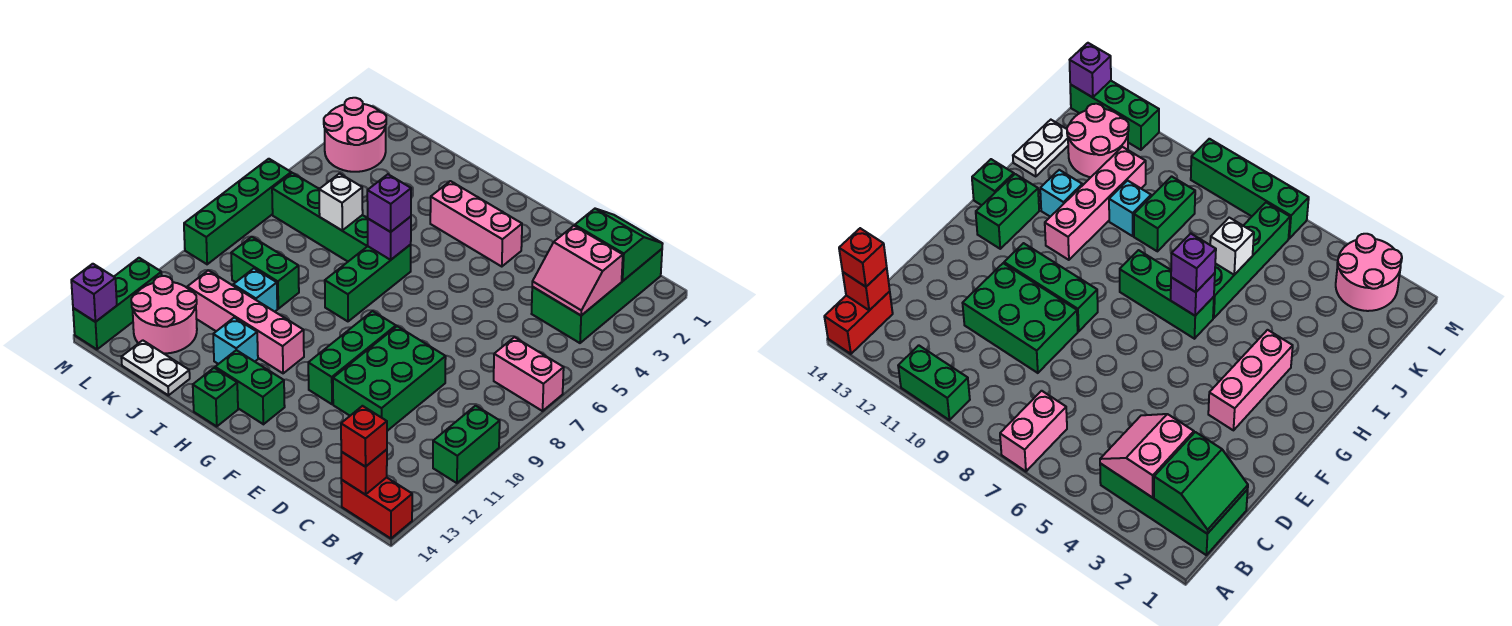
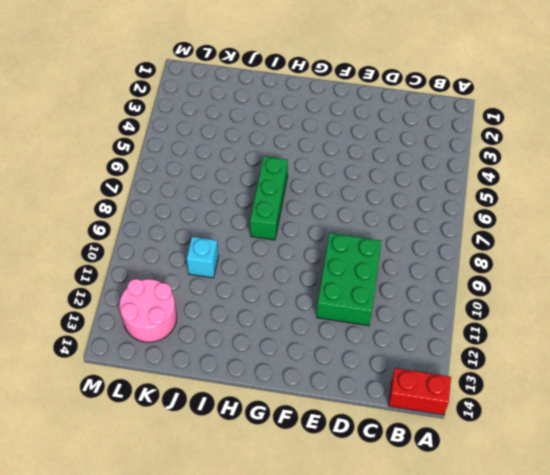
none -> pink 1x2 brick [494,337,564,411]
none -> green 1x2 brick [433,406,500,483]
none -> green 2x4 brick [532,249,662,343]

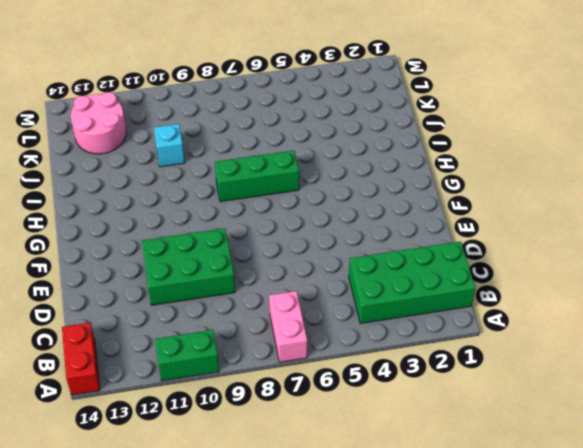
none -> pink 1x3 brick [430,181,522,266]
none -> green 1x3 brick [308,311,396,404]
none -> green 1x2 brick [215,350,285,424]

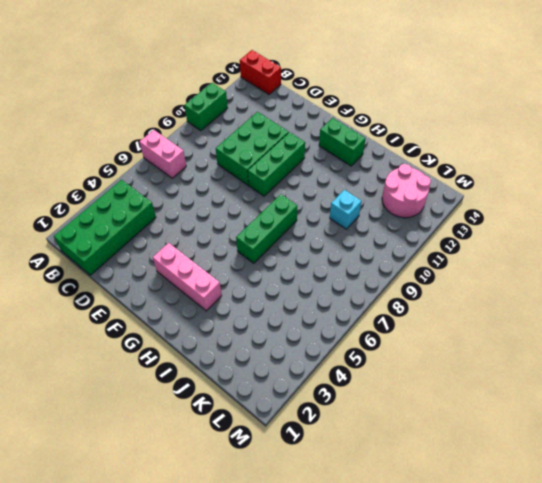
none -> pink 1x4 brick [187,270,304,373]
none -> green 1x1 brick [193,368,238,427]
none -> green 1x4 brick [272,173,368,261]

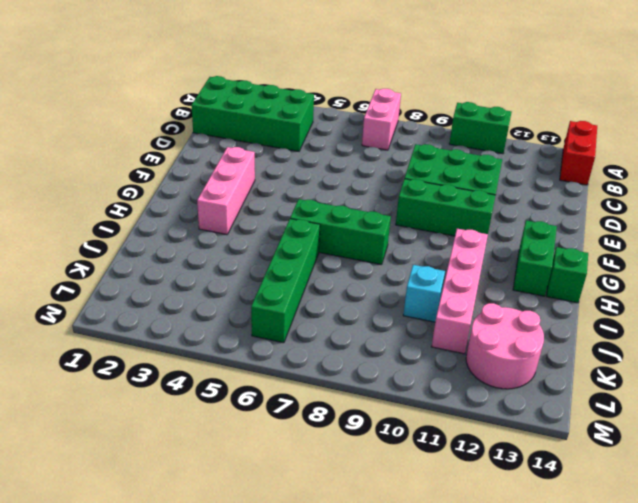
none -> cyan 1x1 brick [213,318,258,364]
none -> green 1x2 brick [231,237,299,309]
none -> white 1x2 plate [121,340,190,395]

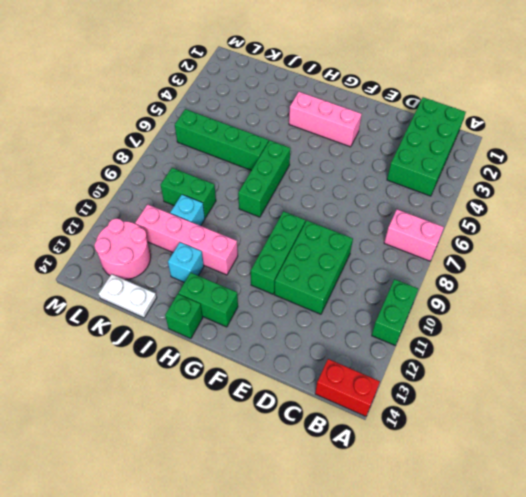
none -> pink 2x2 round brick [324,98,386,172]
none -> green 1x4 brick [184,159,291,264]
none -> green 1x3 brick [73,258,162,349]

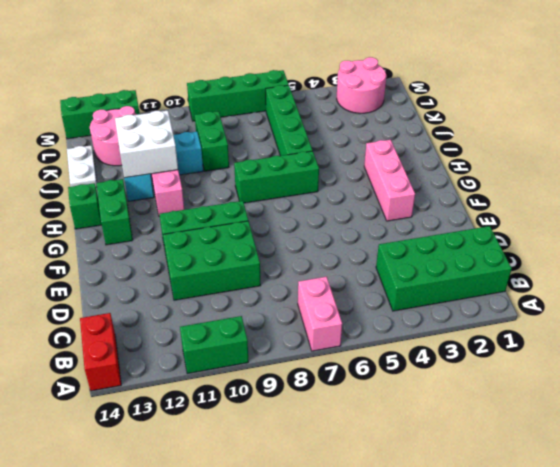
white 2x2 brick [115,111,178,178] -> none
none -> green 2x2 slope [575,209,663,281]
none -> pink 2x2 slope [532,226,623,315]
none -> red 1x1 brick [341,450,387,495]

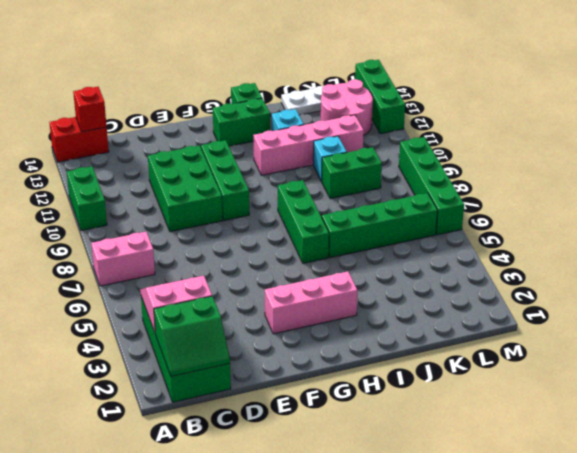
none -> pink 2x2 round brick [324,98,386,172]
none -> purple 1x1 brick [368,217,411,260]
none -> white 1x1 brick [319,174,363,230]

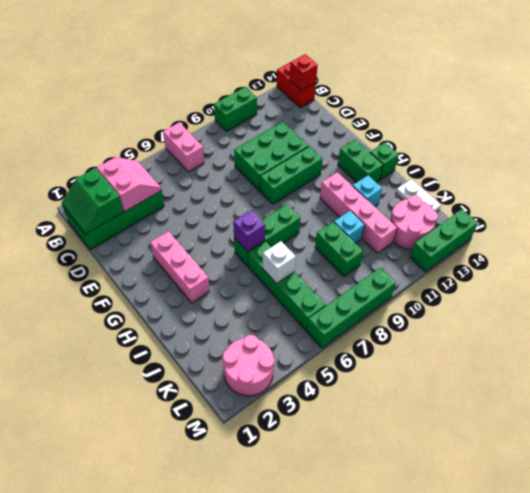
none -> purple 1x1 brick [71,264,117,322]
none -> red 1x1 brick [341,406,387,467]
none -> purple 1x1 brick [367,174,411,232]

